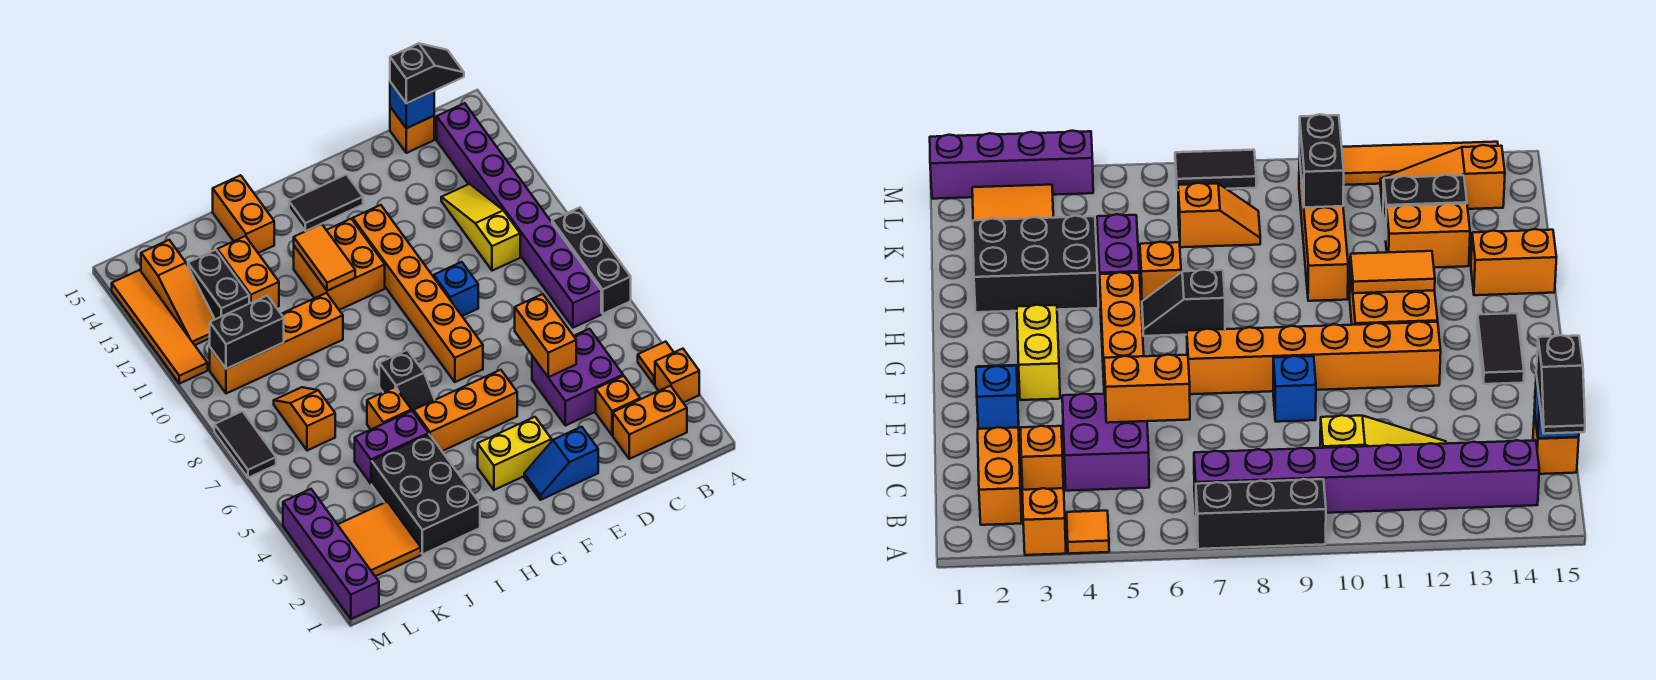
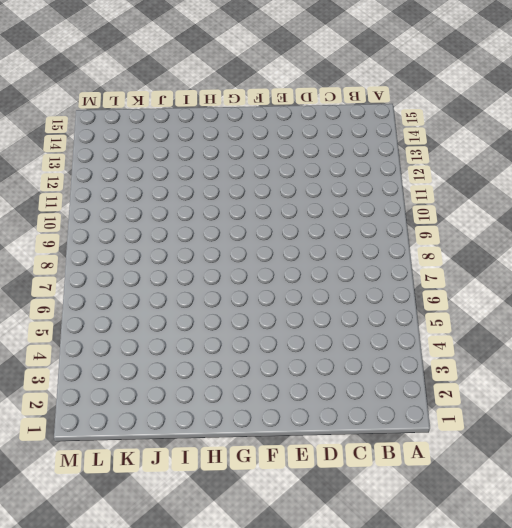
none -> orange 1x1 brick [655,349,699,403]
none -> orange 1x1 tile [638,342,674,385]
none -> black 1x3 brick [552,207,631,314]
none -> orange 1x2 brick [613,386,687,459]

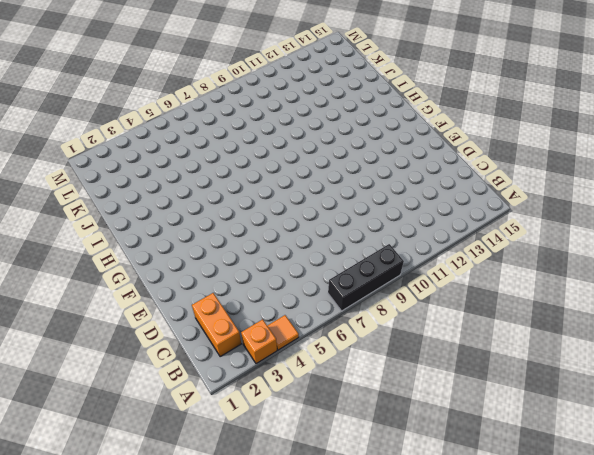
none -> purple 1x8 brick [437,103,601,328]
none -> orange 1x1 brick [596,376,640,435]
none -> purple 2x2 brick [532,329,623,426]
none -> yellow 1x3 slope [441,184,520,271]

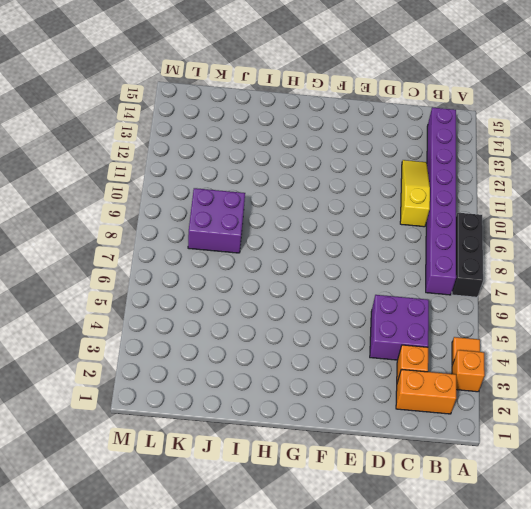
purple 2x2 brick [188,188,245,253] -> orange 1x2 slope [274,387,335,451]
none -> orange 1x1 brick [390,107,434,153]
none -> blue 1x2 slope [524,427,598,500]
none -> blue 1x1 brick [434,262,478,316]
none -> yellow 1x2 brick [478,417,552,490]

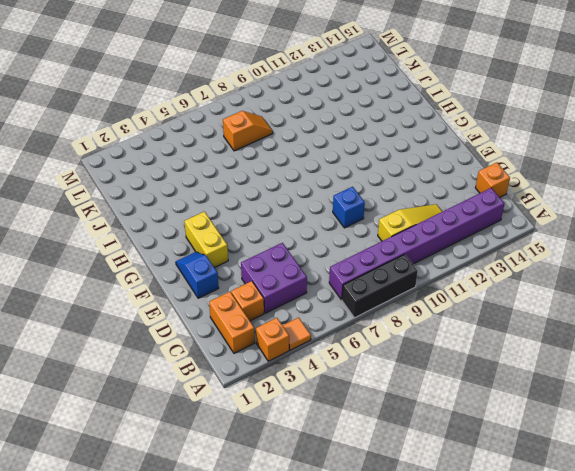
none -> orange 1x3 brick [414,370,517,451]
none -> orange 1x6 brick [353,205,483,382]
none -> black 1x2 tile [289,174,363,231]
none -> orange 2x2 brick [294,219,385,310]

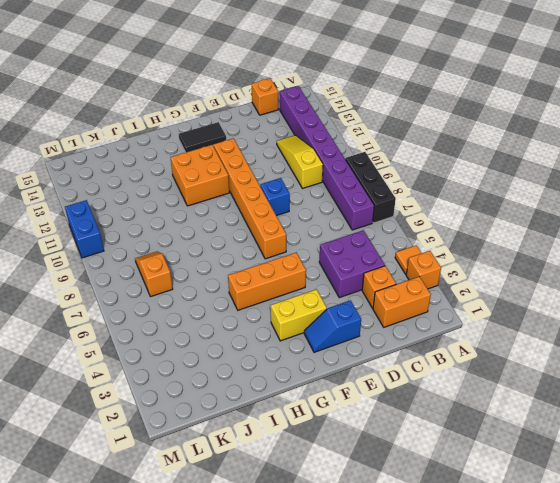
blue 1x2 brick [65,200,104,258] -> orange 1x4 tile [112,270,208,384]
none -> black 1x2 slope [379,350,435,412]
none -> black 2x3 brick [372,434,480,554]
none -> purple 1x2 brick [355,411,429,484]
none -> orange 1x1 brick [367,387,411,429]

